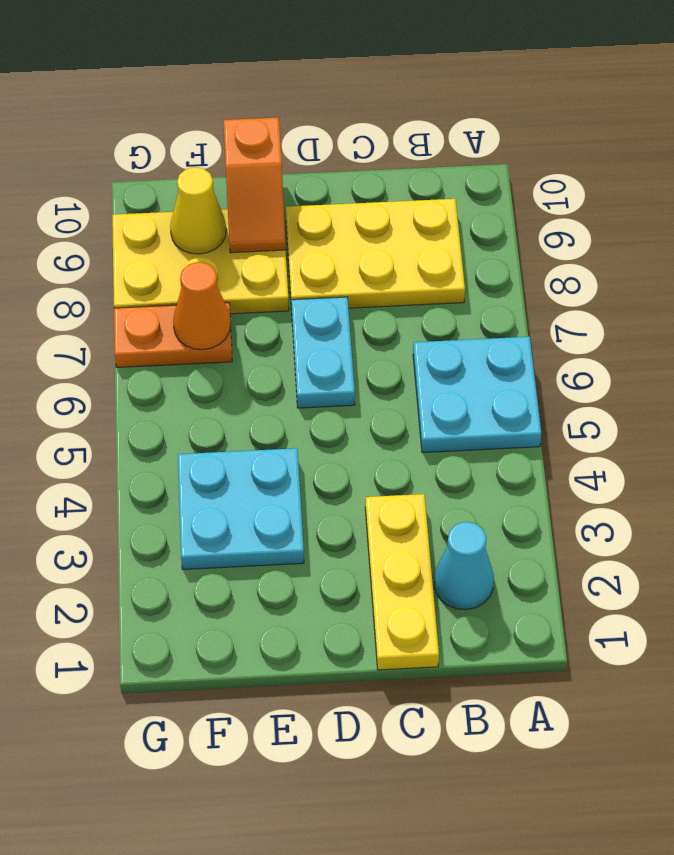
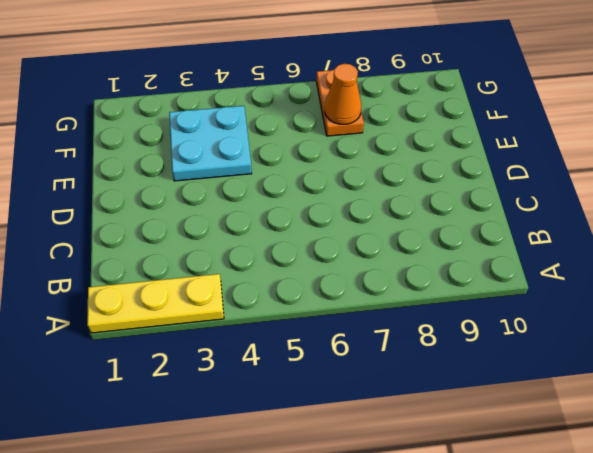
yellow 1x3 plate [87,274,224,333] -> yellow 1x3 plate moved to [365,494,439,670]
none -> cyan 2x2 plate [413,337,541,453]
none -> cyan 1x1 cone [434,522,494,610]

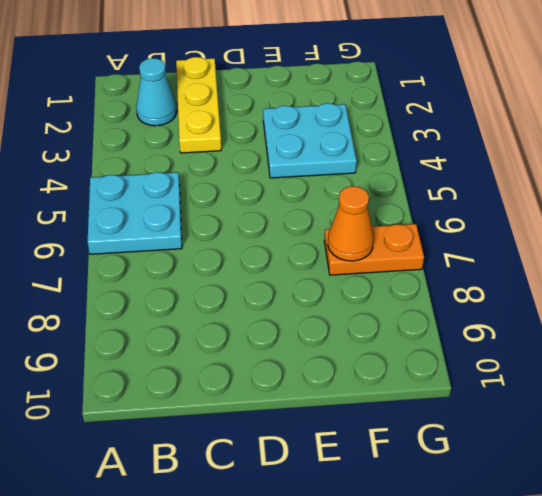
none -> yellow 2x3 plate [286,199,465,310]
none -> cyan 1x2 plate [291,297,355,408]

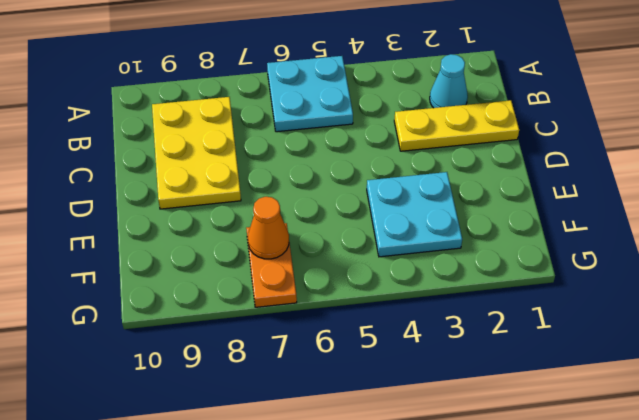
none -> cyan 1x2 plate [291,297,355,408]
none -> yellow 2x3 plate [112,209,289,314]

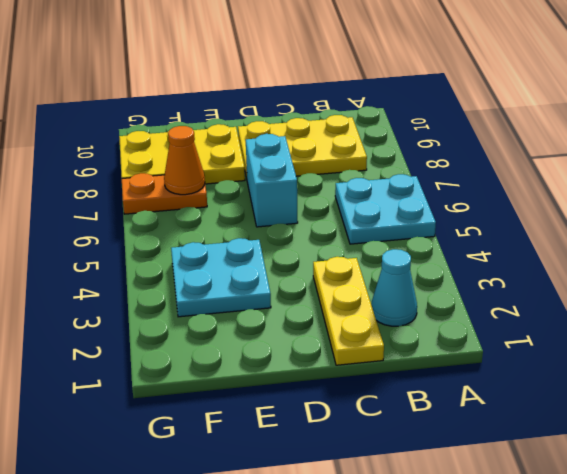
cyan 1x2 brick [246,134,298,227] -> cyan 1x2 plate [291,297,355,408]
none -> orange 1x2 slope [224,117,286,253]
none -> yellow 1x1 cone [170,167,226,254]

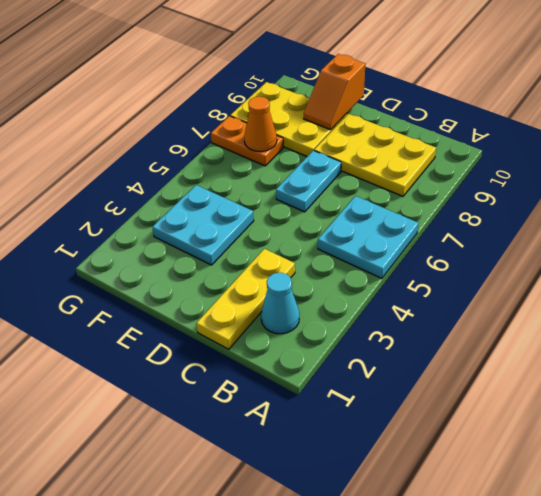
none -> yellow 1x1 cone [170,167,226,254]

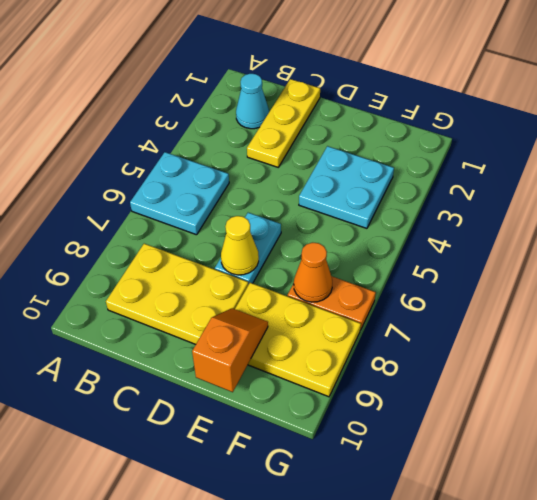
yellow 1x1 cone [221,216,259,275] -> yellow 1x1 cone moved to [170,167,226,254]

